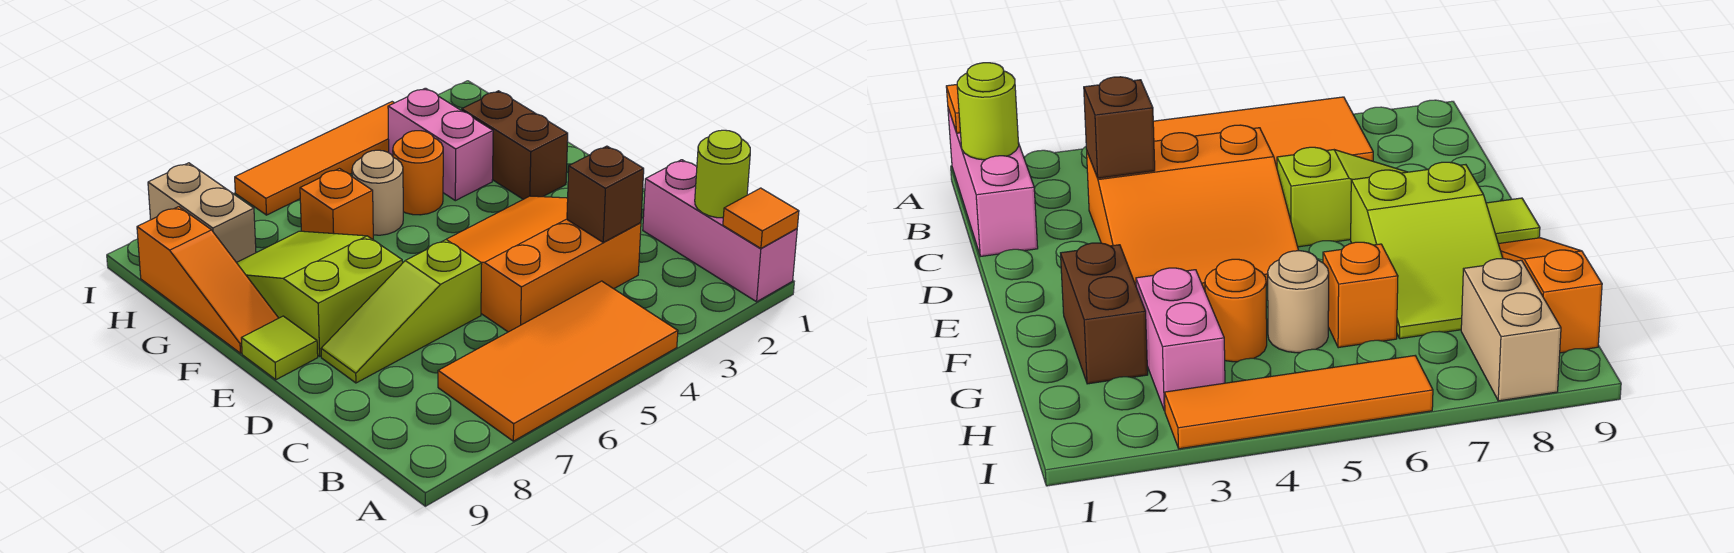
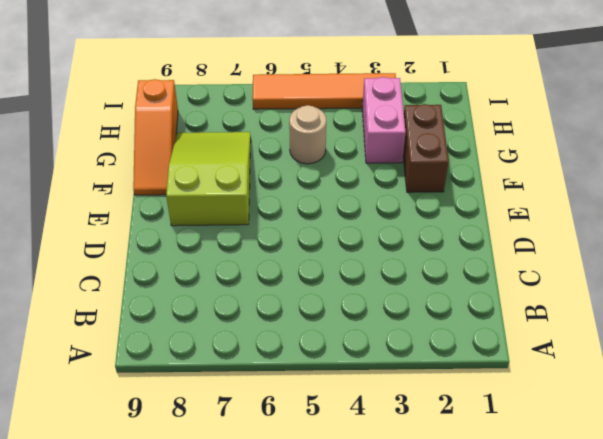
none -> pink 1x3 brick [643,160,797,302]
none -> orange 2x4 tile [438,281,678,441]
none -> orange 3x3 slope [446,196,641,332]

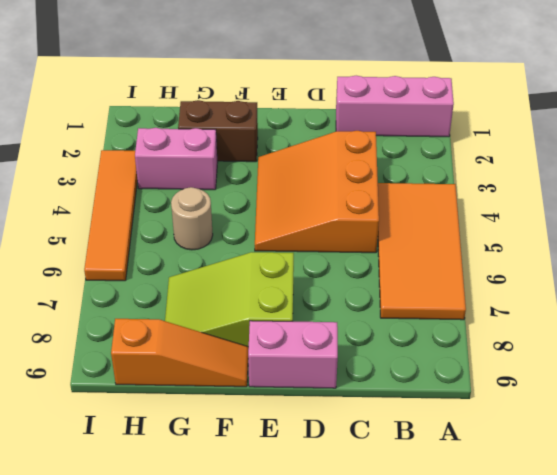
pink 1x2 brick [248,321,338,388] -> lime 1x1 tile [241,316,318,380]
none -> lime 1x3 slope [321,240,482,383]
none -> orange 1x1 round brick [393,131,443,215]
none -> orange 1x1 brick [300,169,373,239]

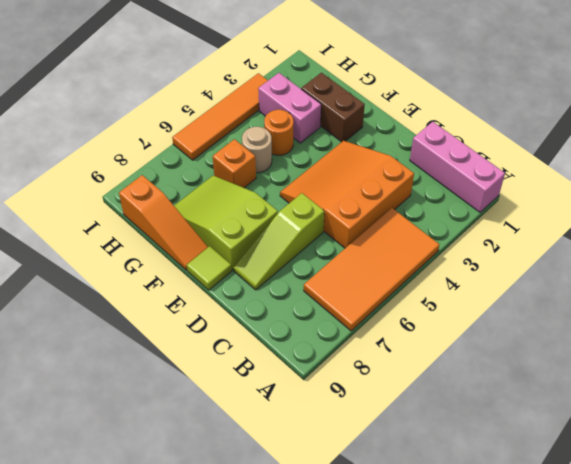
none -> tan 1x2 brick [148,163,256,263]
none -> orange 1x1 tile [723,188,799,248]
none -> lime 1x1 round brick [695,130,750,218]

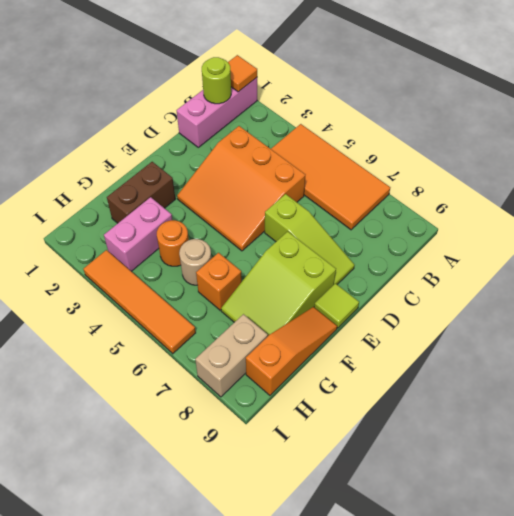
none -> brown 1x1 brick [567,146,644,242]

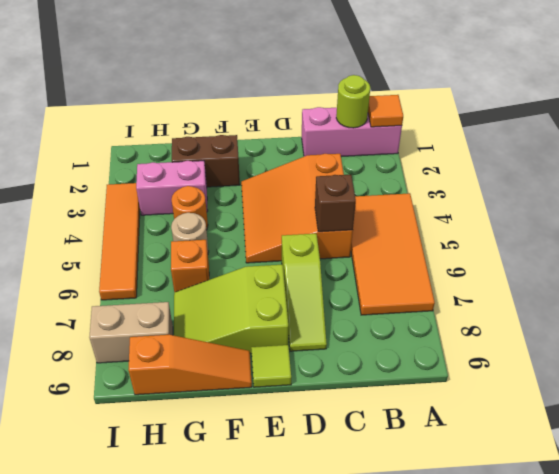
brown 1x1 brick [315,175,356,232] -> brown 1x1 brick moved to [567,146,644,242]

